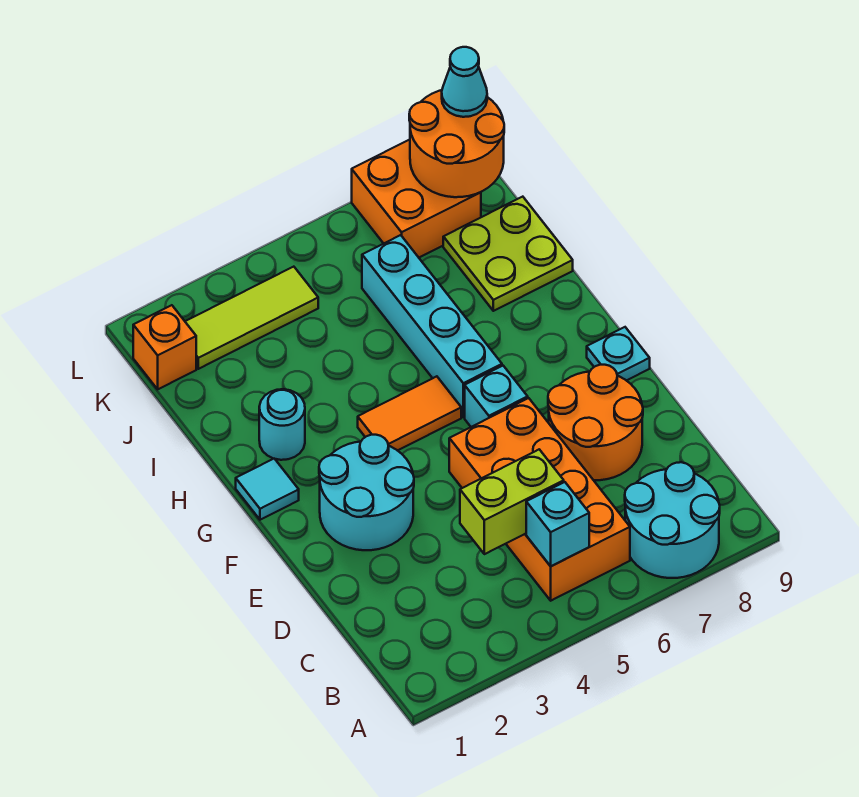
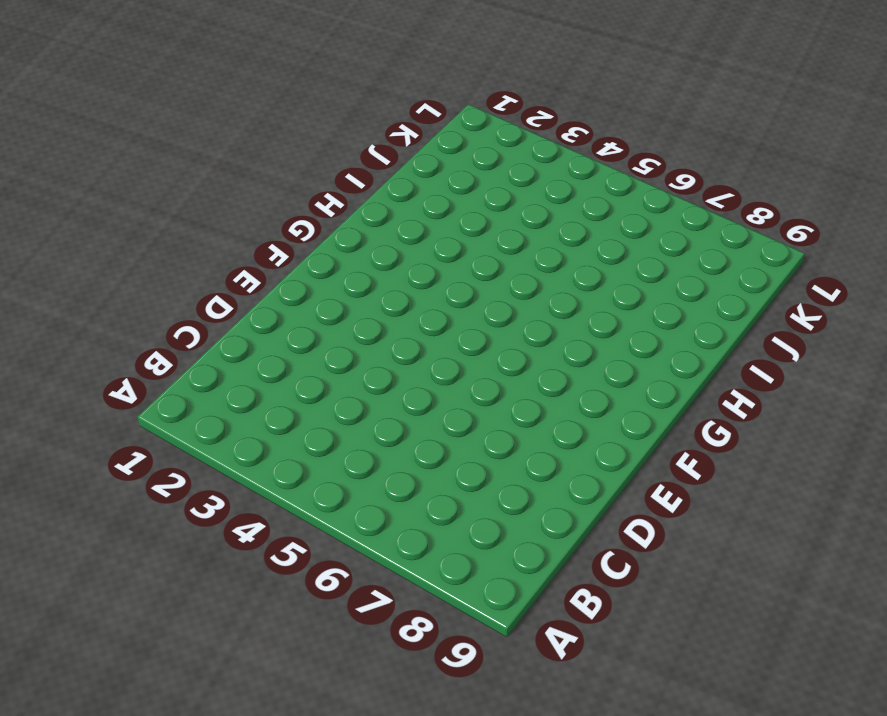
none -> cyan 2x2 round brick [625,462,720,578]
none -> orange 2x4 brick [449,398,630,601]
none -> orange 2x2 round brick [548,365,643,480]

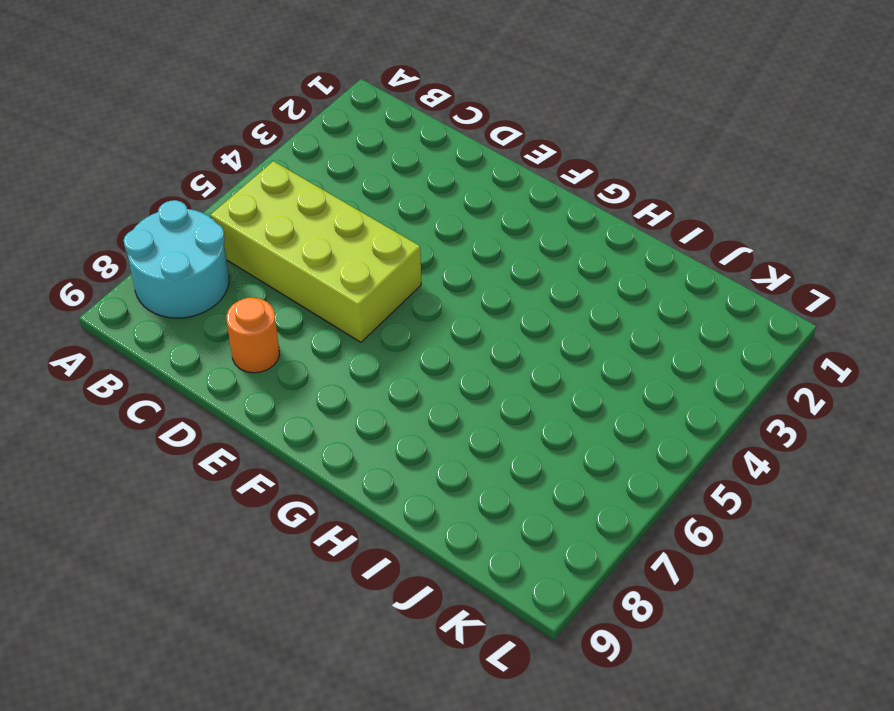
lime 2x4 brick [210,161,421,342] -> orange 2x4 brick [449,398,630,601]
orange 1x1 round brick [226,298,280,373] -> orange 2x2 round brick [548,365,643,480]
none -> cyan 2x2 round brick [319,435,414,550]
none -> cyan 1x1 brick [465,366,528,427]
none -> cyan 1x1 plate [587,327,650,381]

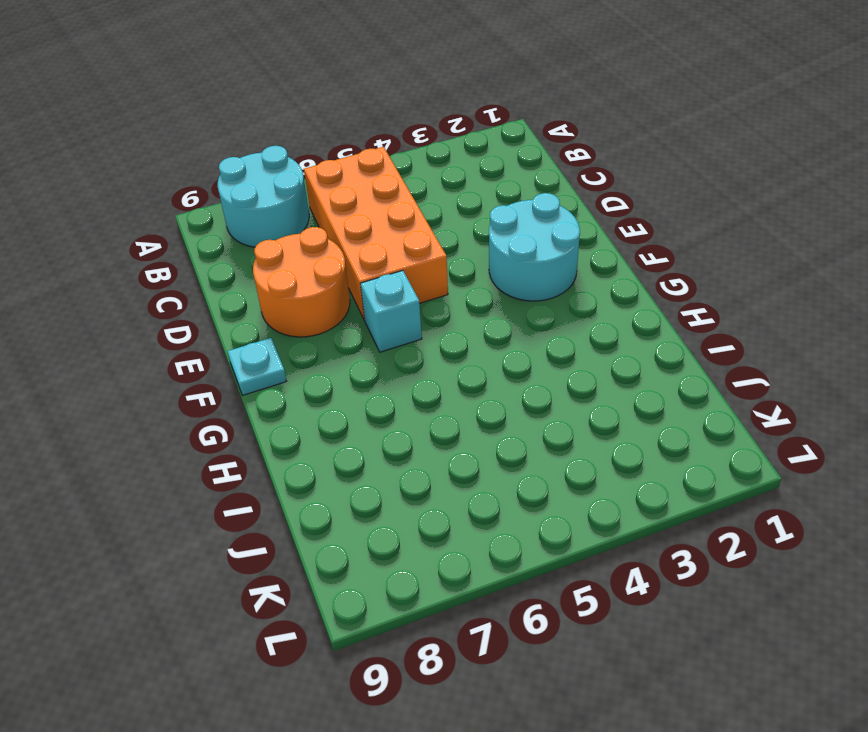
none -> cyan 1x1 tile [236,459,299,520]
none -> orange 1x2 tile [358,376,461,451]
none -> cyan 1x4 brick [362,235,502,417]

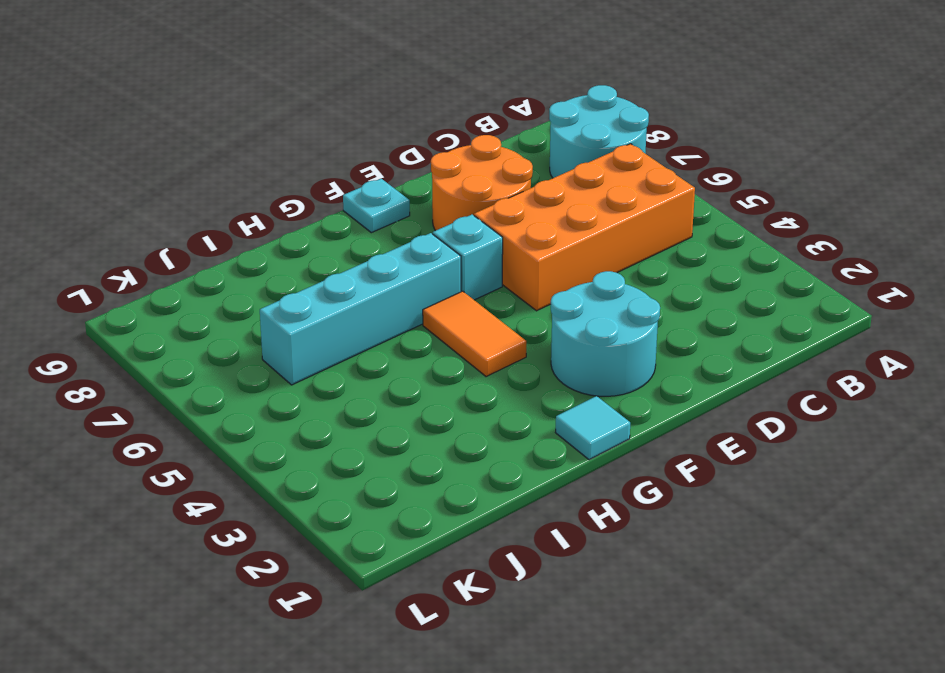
none -> cyan 1x1 round brick [259,389,305,460]
none -> lime 2x2 plate [443,197,573,311]
none -> orange 1x1 brick [133,305,196,389]

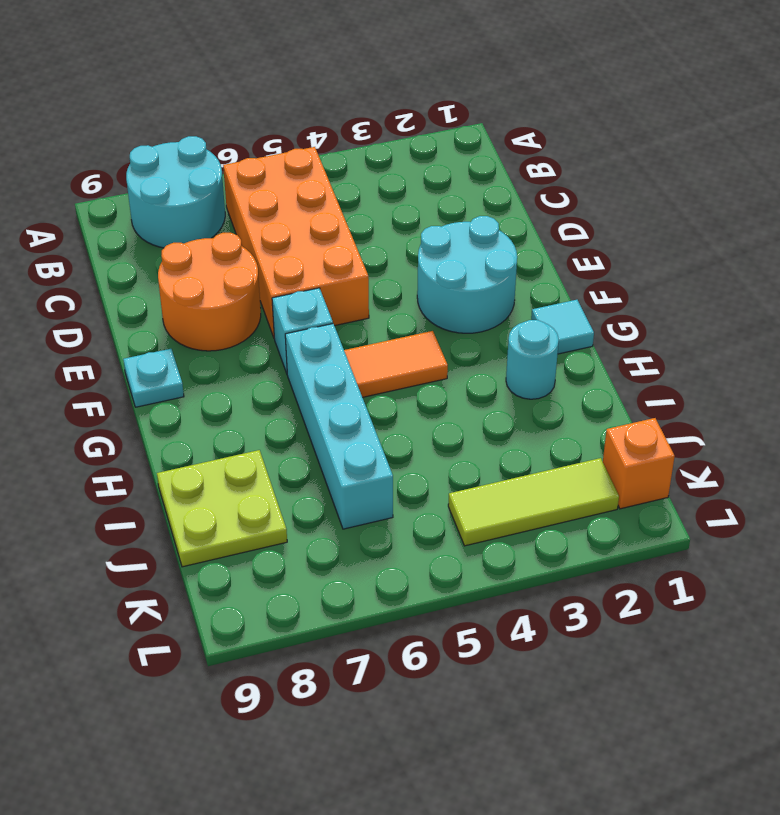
none -> orange 2x2 brick [352,140,481,257]
none -> cyan 1x1 brick [526,482,589,566]
none -> lime 1x2 brick [460,449,564,554]

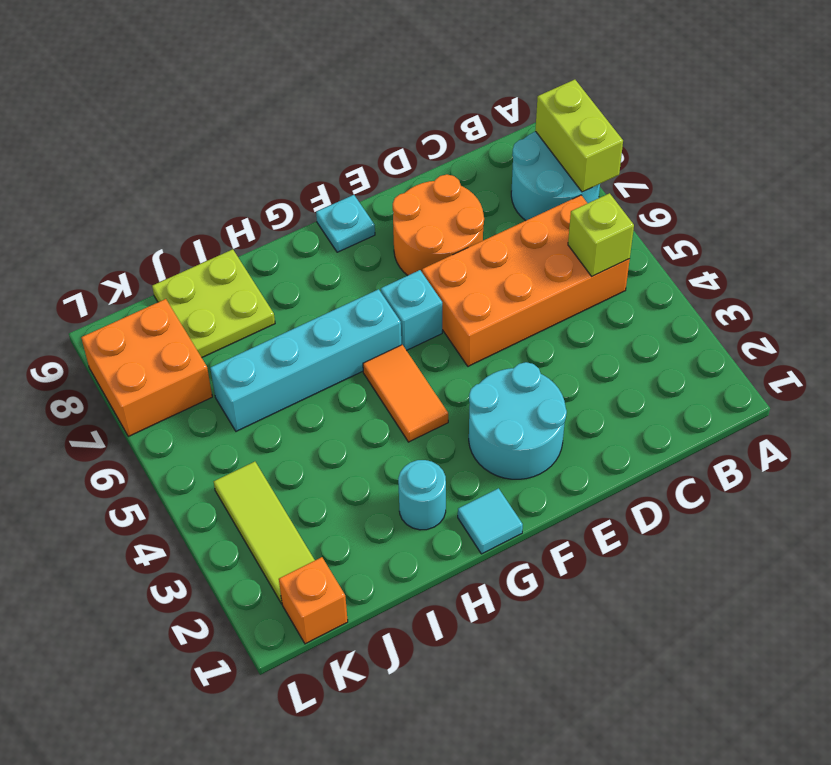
lime 1x2 brick [535,80,623,192] -> lime 1x2 brick moved to [460,449,564,554]
lime 1x1 brick [568,193,634,276] -> cyan 1x1 brick [526,482,589,566]
none -> orange 2x2 round brick [409,90,504,197]
none -> cyan 1x1 cone [442,47,487,117]

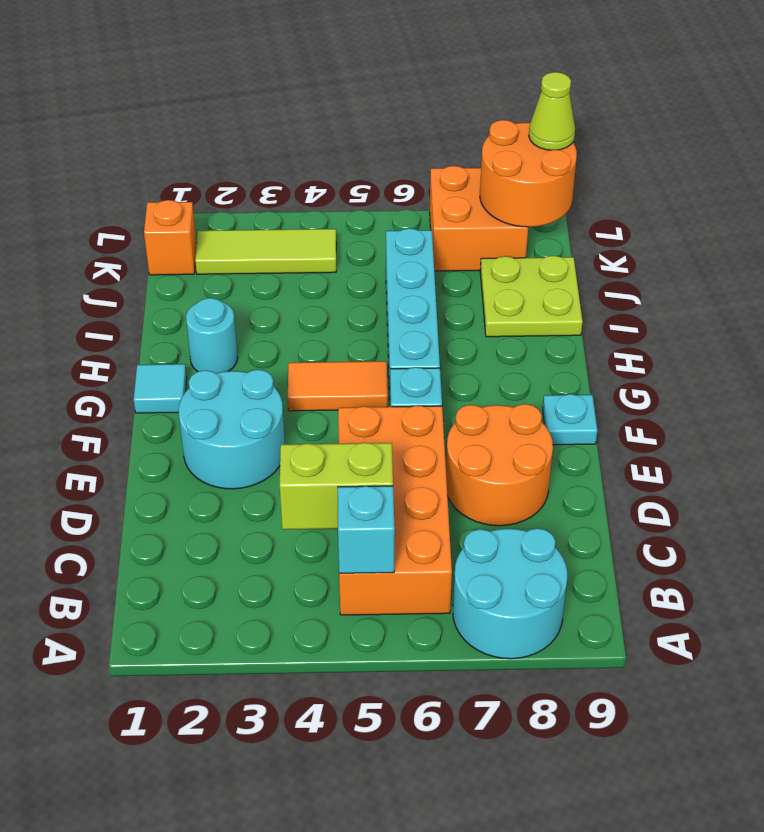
lime 1x1 cone [529,72,575,150] -> cyan 1x1 cone [442,47,487,117]

